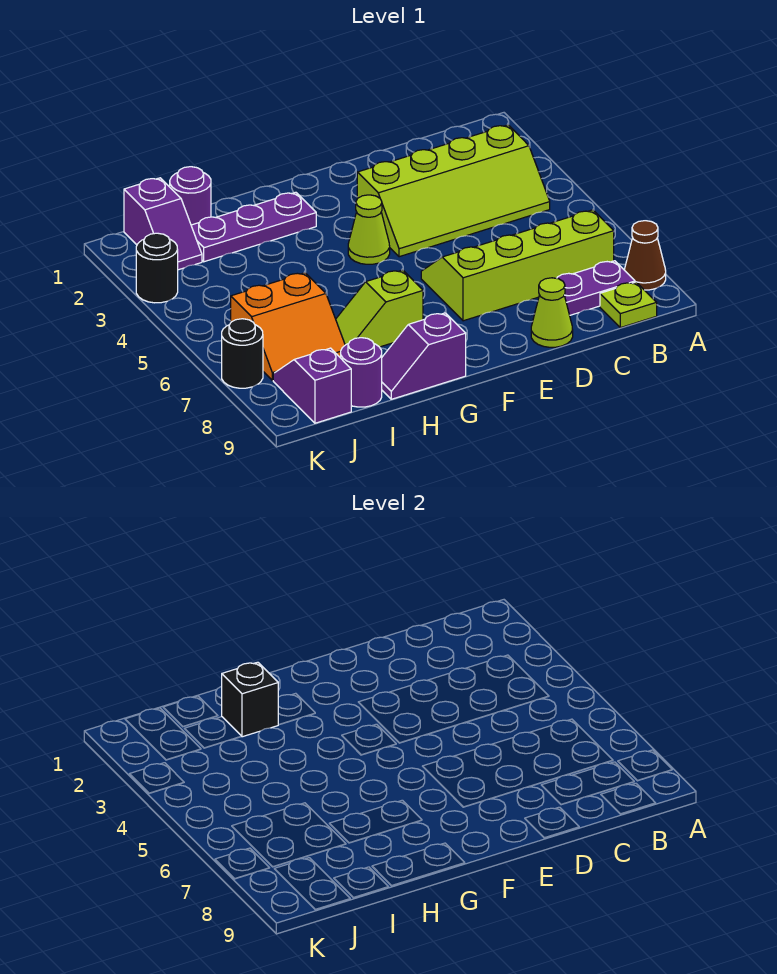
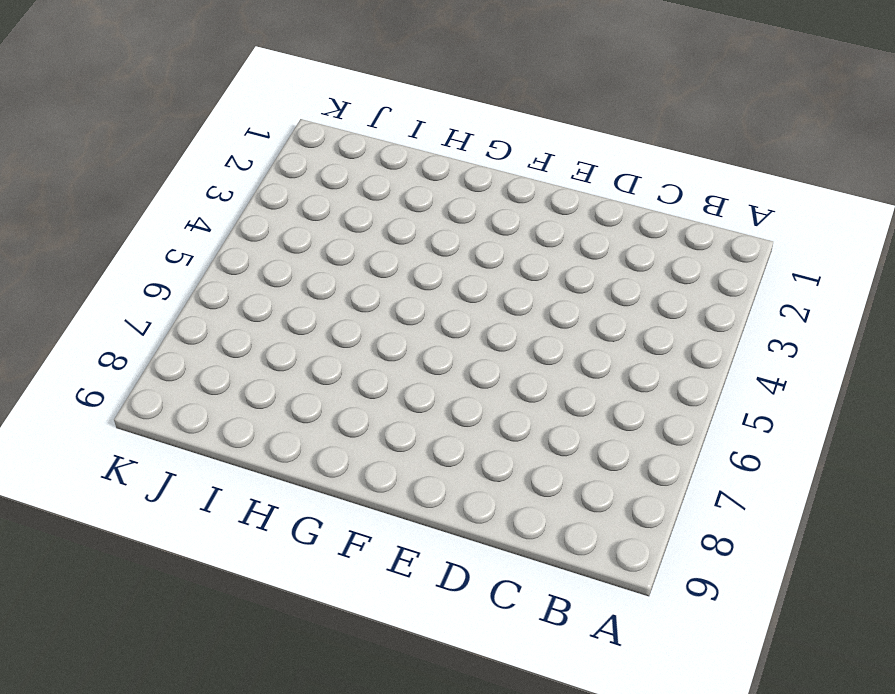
none -> brown 1x1 cone [624,221,666,290]
none -> lime 2x4 slope [357,125,550,257]
none -> lime 2x4 slope [421,210,614,321]

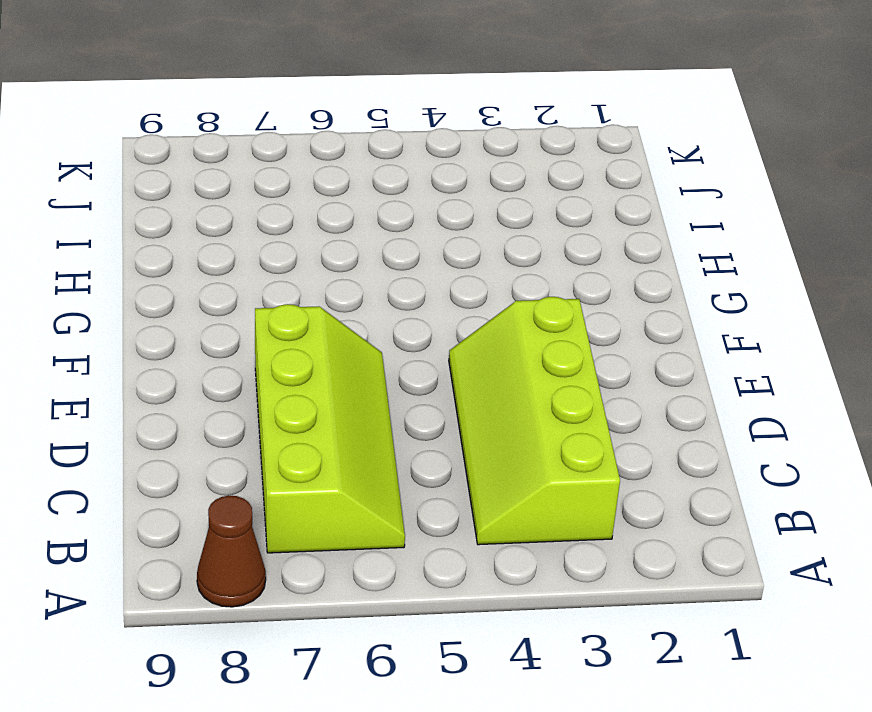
none -> purple 1x2 plate [557,261,635,315]
none -> lime 1x1 plate [600,282,657,328]
none -> lime 1x1 cone [531,278,573,347]

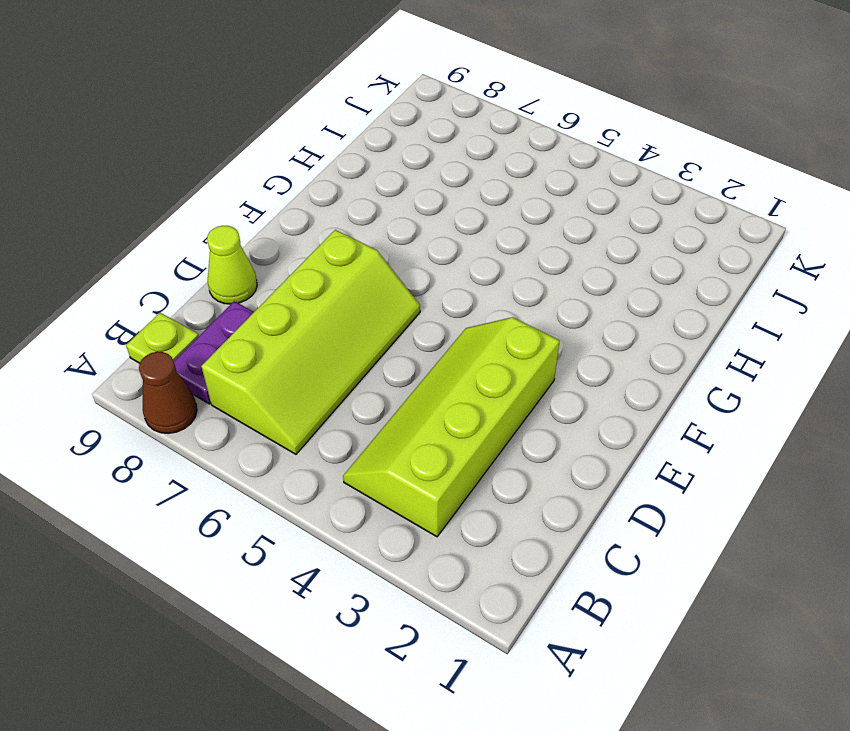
none -> lime 1x1 cone [348,195,390,264]
none -> purple 1x3 plate [191,192,316,262]
none -> lime 1x2 slope [336,270,423,347]

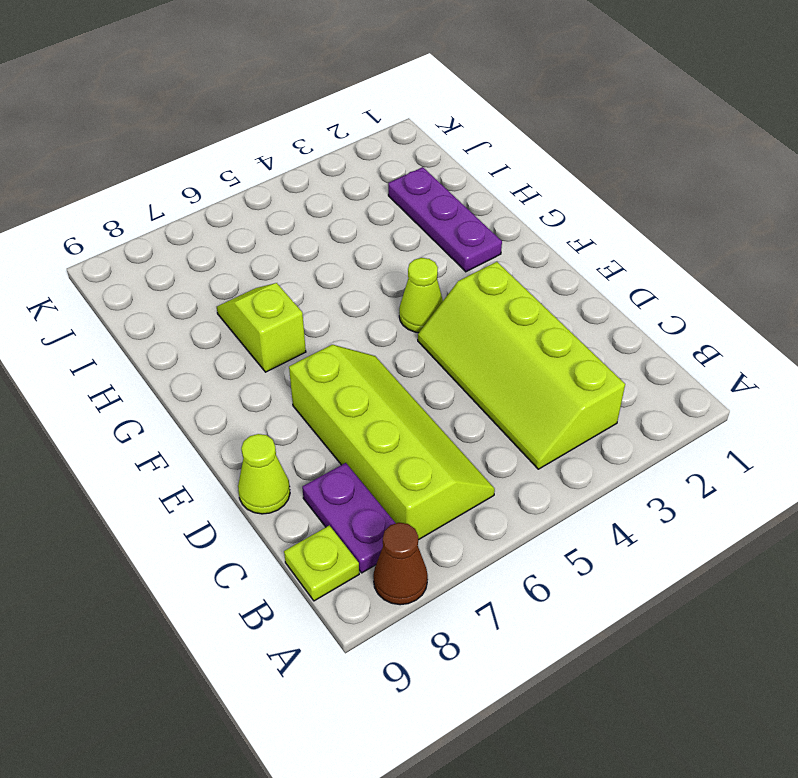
none -> purple 1x2 slope [382,313,466,399]
none -> purple 1x1 round brick [170,167,211,225]
none -> orange 2x2 slope [231,273,345,381]

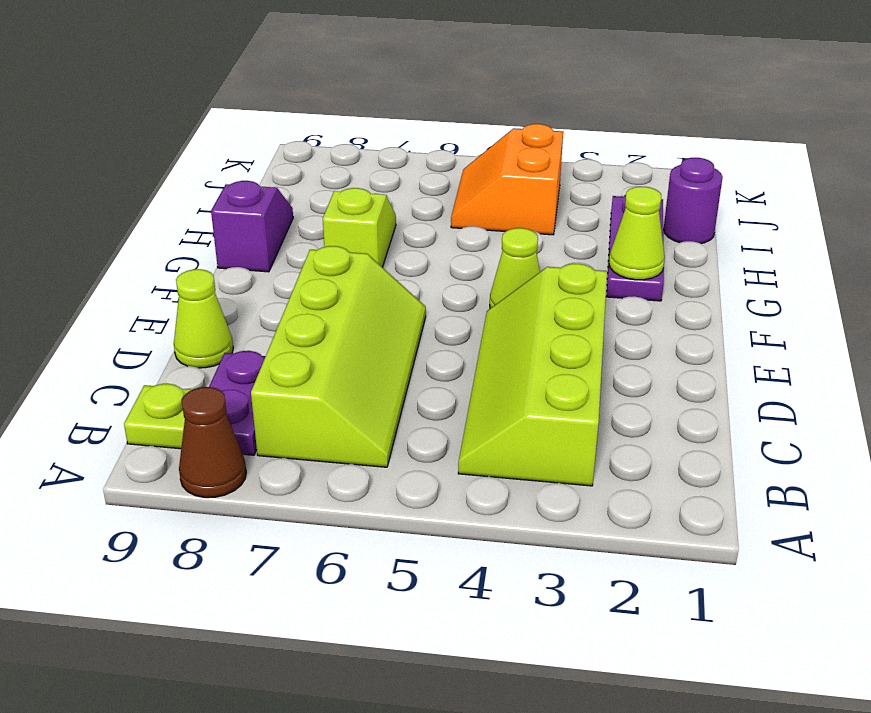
lime 1x1 cone [609,187,665,280] -> none
orange 2x2 slope [451,124,563,235] -> orange 2x2 slope moved to [231,273,345,381]
none -> purple 1x1 round brick [341,338,382,407]
none -> purple 1x2 slope [124,178,202,270]
none -> purple 1x2 slope [273,348,351,423]

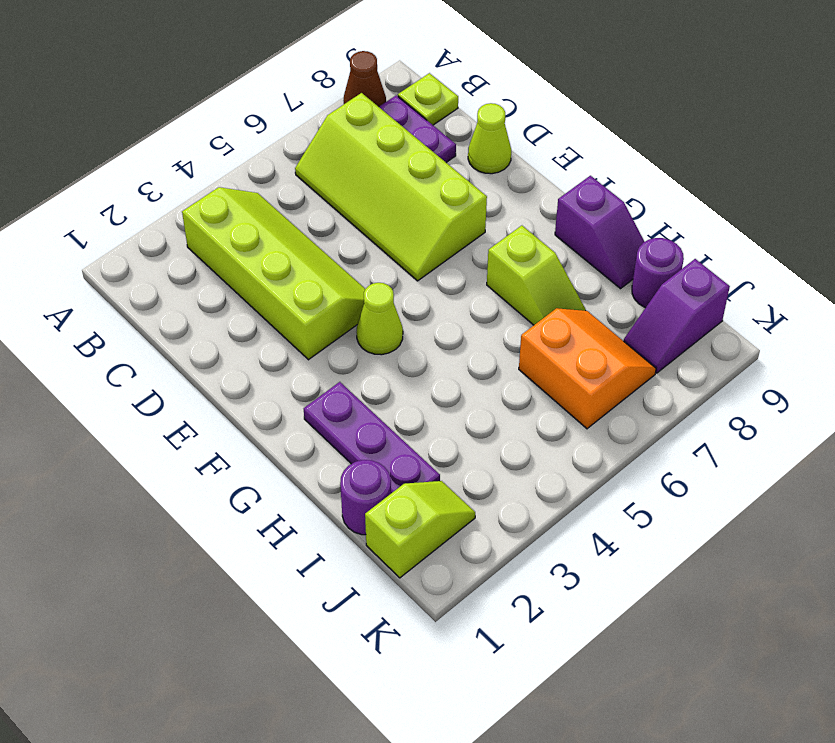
lime 1x2 slope [365,481,475,578] -> purple 1x2 slope [124,178,202,270]
none -> black 1x1 round brick [136,233,178,303]
none -> black 1x1 round brick [222,319,263,388]
none -> black 1x1 brick [222,662,278,737]

